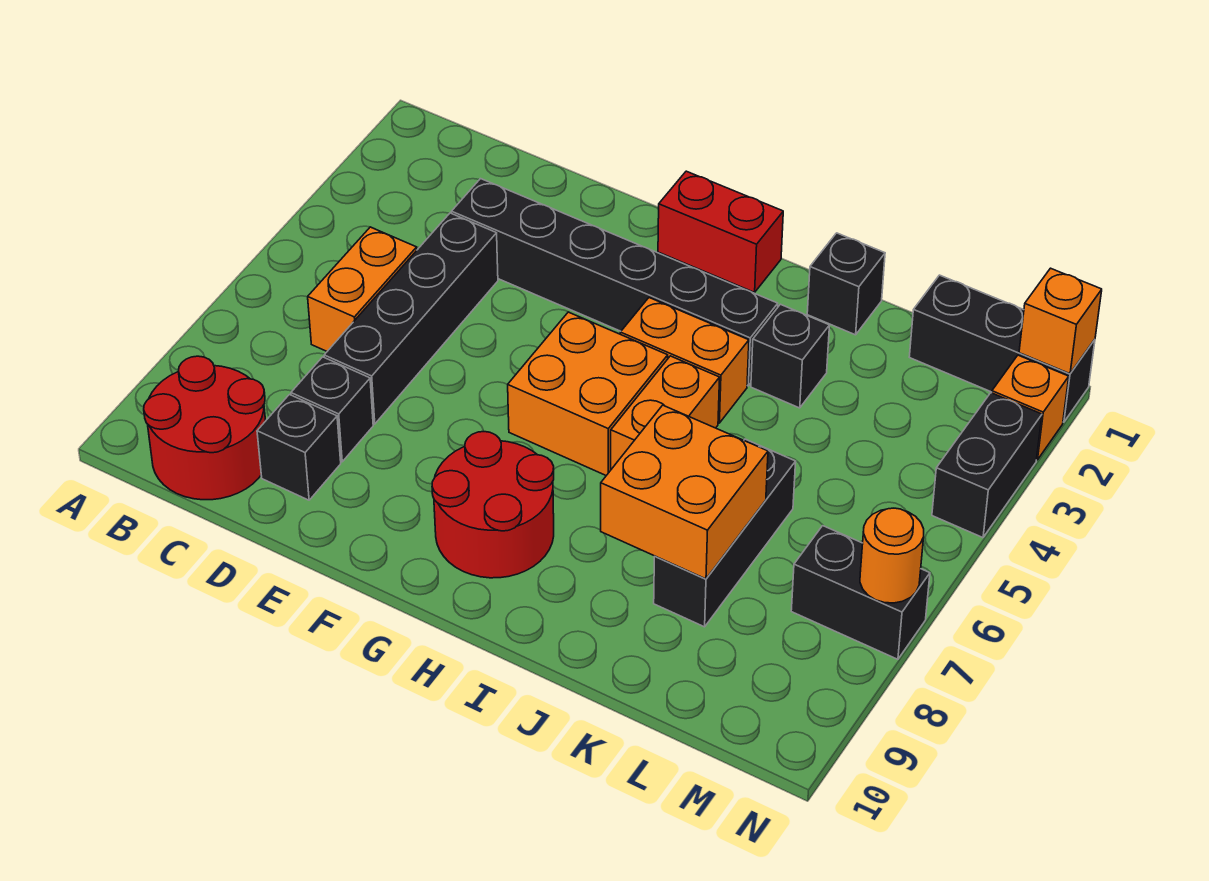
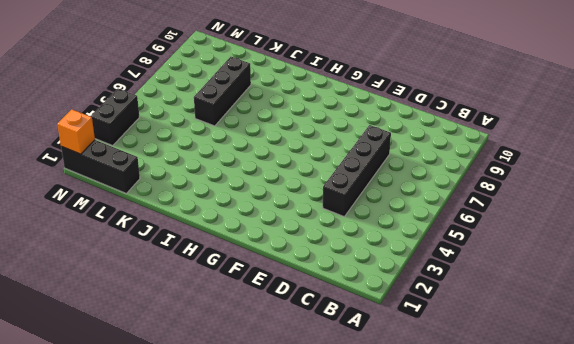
none -> red 2x2 round brick [144,356,266,500]
none -> orange 1x2 brick [308,227,417,351]
none -> black 1x6 brick [451,179,778,386]

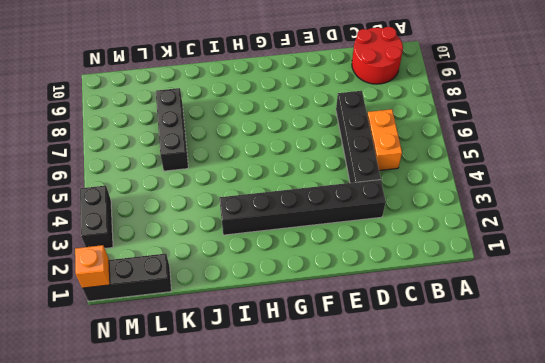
none -> black 1x1 brick [291,357,373,462]
none -> black 1x1 brick [257,395,341,500]
none -> red 1x2 brick [658,171,783,292]

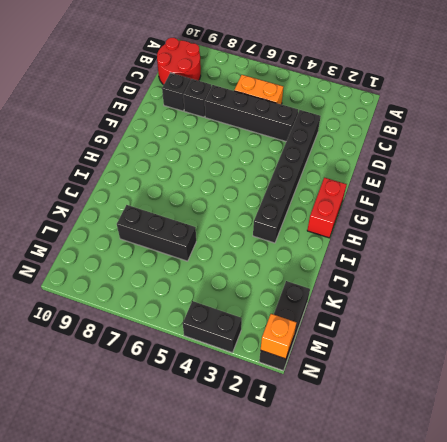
none -> orange 2x2 brick [508,312,668,476]
none -> red 2x2 round brick [432,431,554,578]
none -> orange 1x2 brick [620,298,749,423]

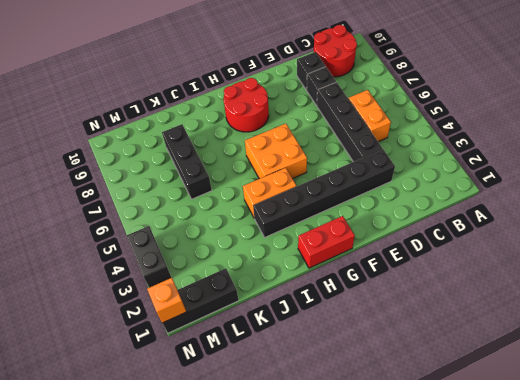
none -> orange 1x2 brick [611,356,720,469]
none -> black 1x1 brick [807,233,885,335]
none -> black 1x1 brick [751,304,830,408]

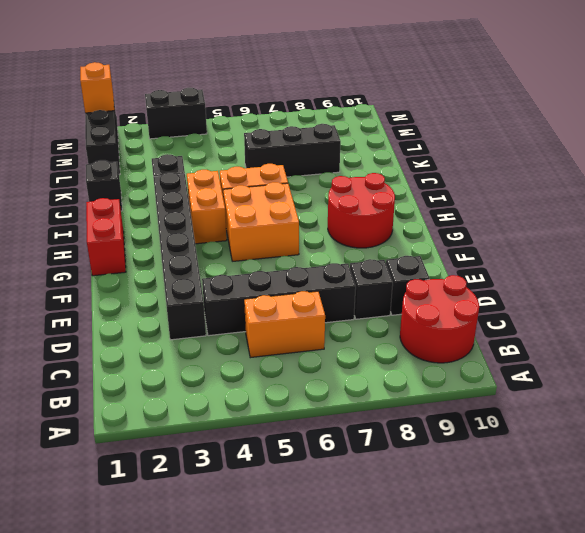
none -> black 1x2 brick [791,526,930,659]
none -> orange 1x1 brick [992,355,1069,460]
none -> orange 2x2 brick [601,405,768,579]

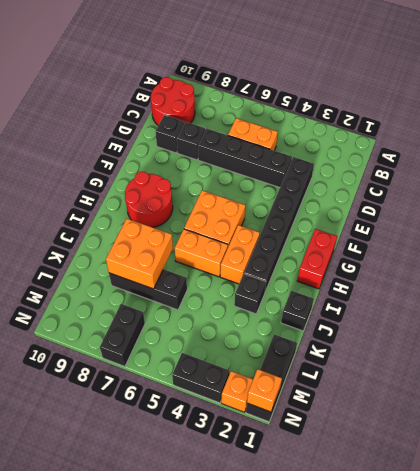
none -> orange 1x1 round brick [860,508,924,603]

